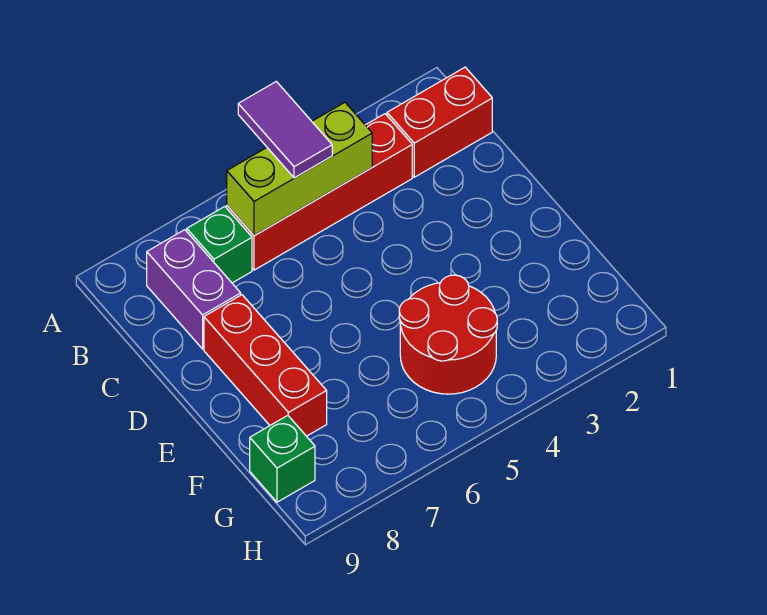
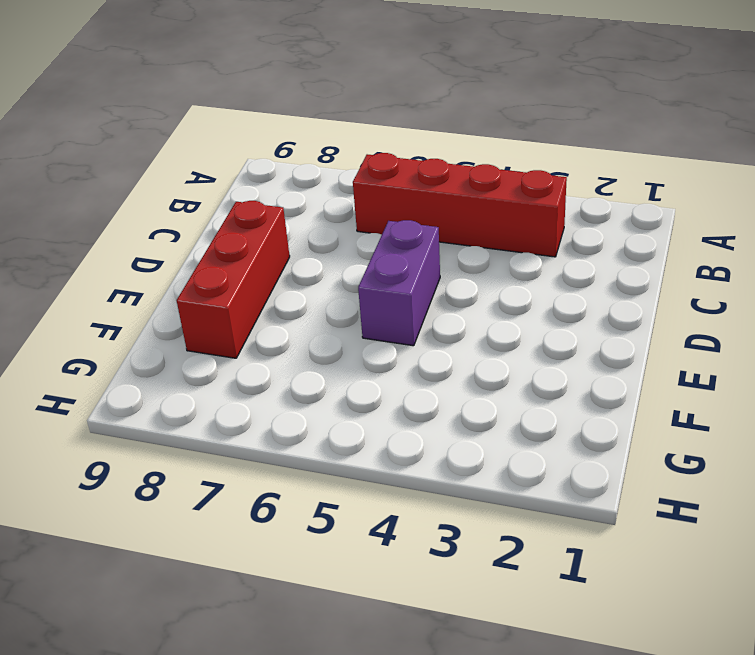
purple 1x2 brick [358,220,440,346] -> purple 1x2 brick moved to [147,230,241,349]
none -> red 1x2 brick [387,67,492,177]
none -> green 1x1 brick [187,207,252,283]

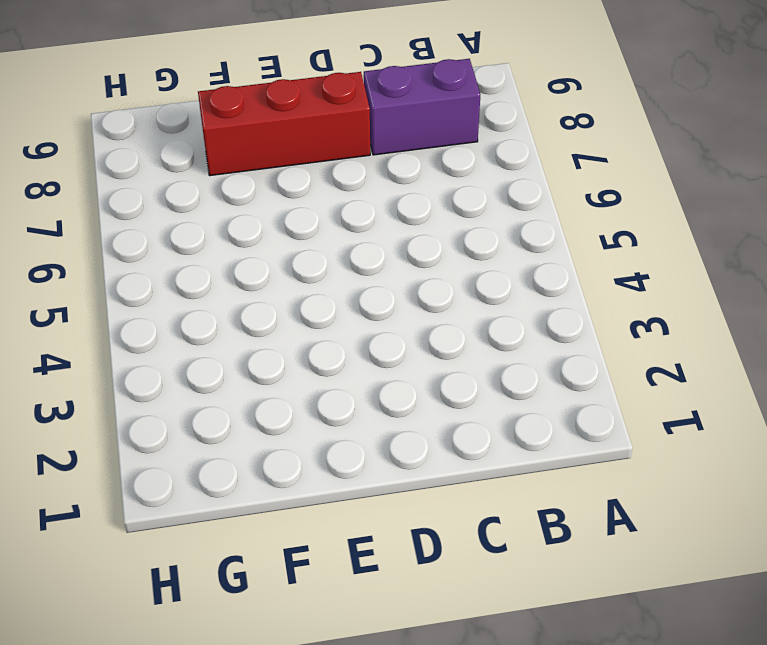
none -> red 1x2 brick [387,67,492,177]
none -> red 1x4 brick [227,114,412,270]

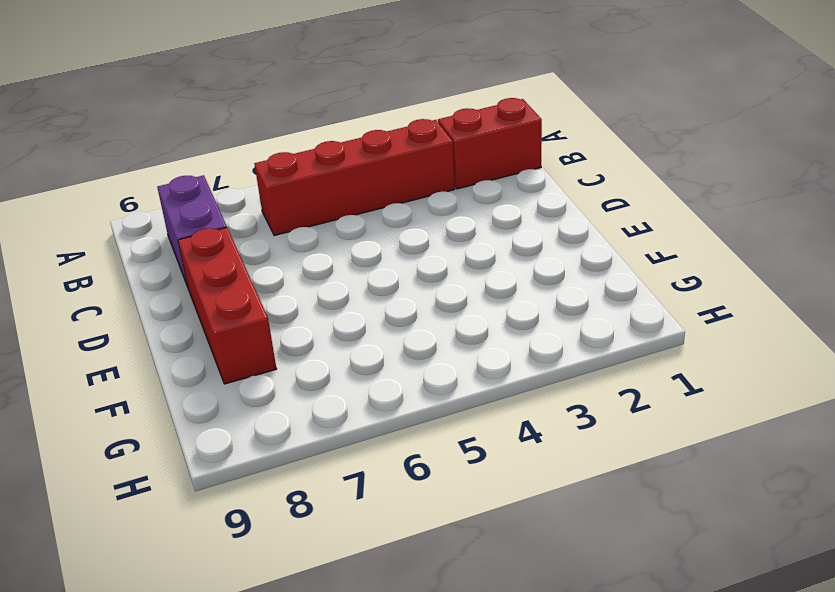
none -> green 1x1 brick [187,207,252,283]
none -> red 2x2 round brick [399,275,497,394]

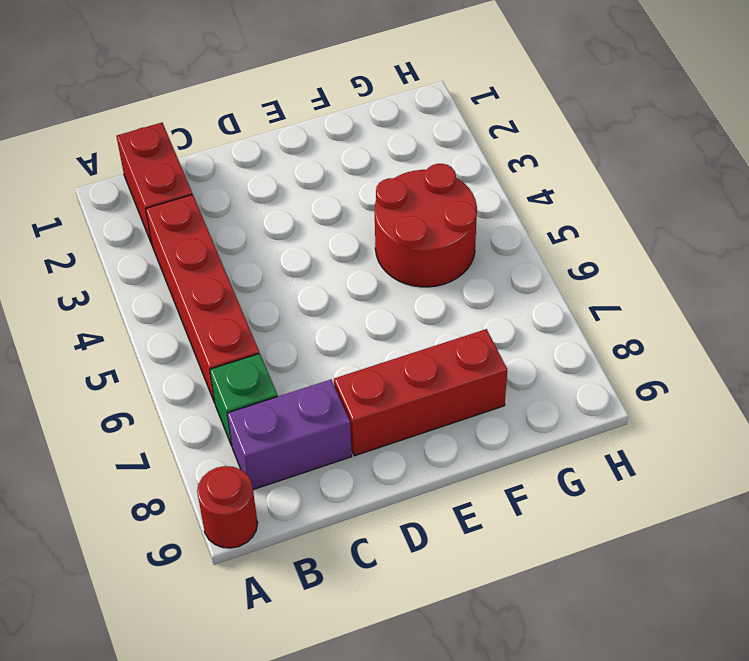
red 1x1 round brick [197,466,258,548] -> none
none -> green 1x1 brick [250,415,315,502]
none -> lime 1x3 brick [227,102,372,236]

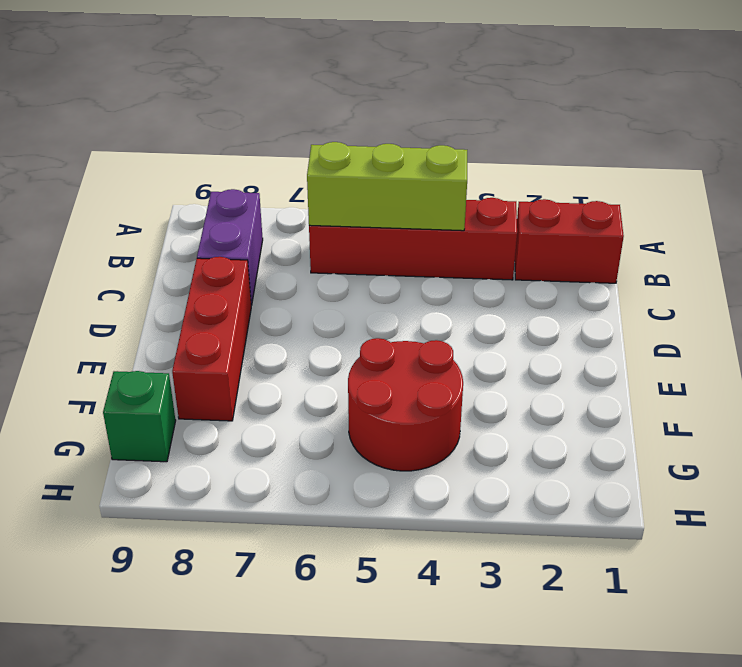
none -> green 1x1 brick [187,207,252,283]
none -> purple 1x2 tile [238,82,332,178]

